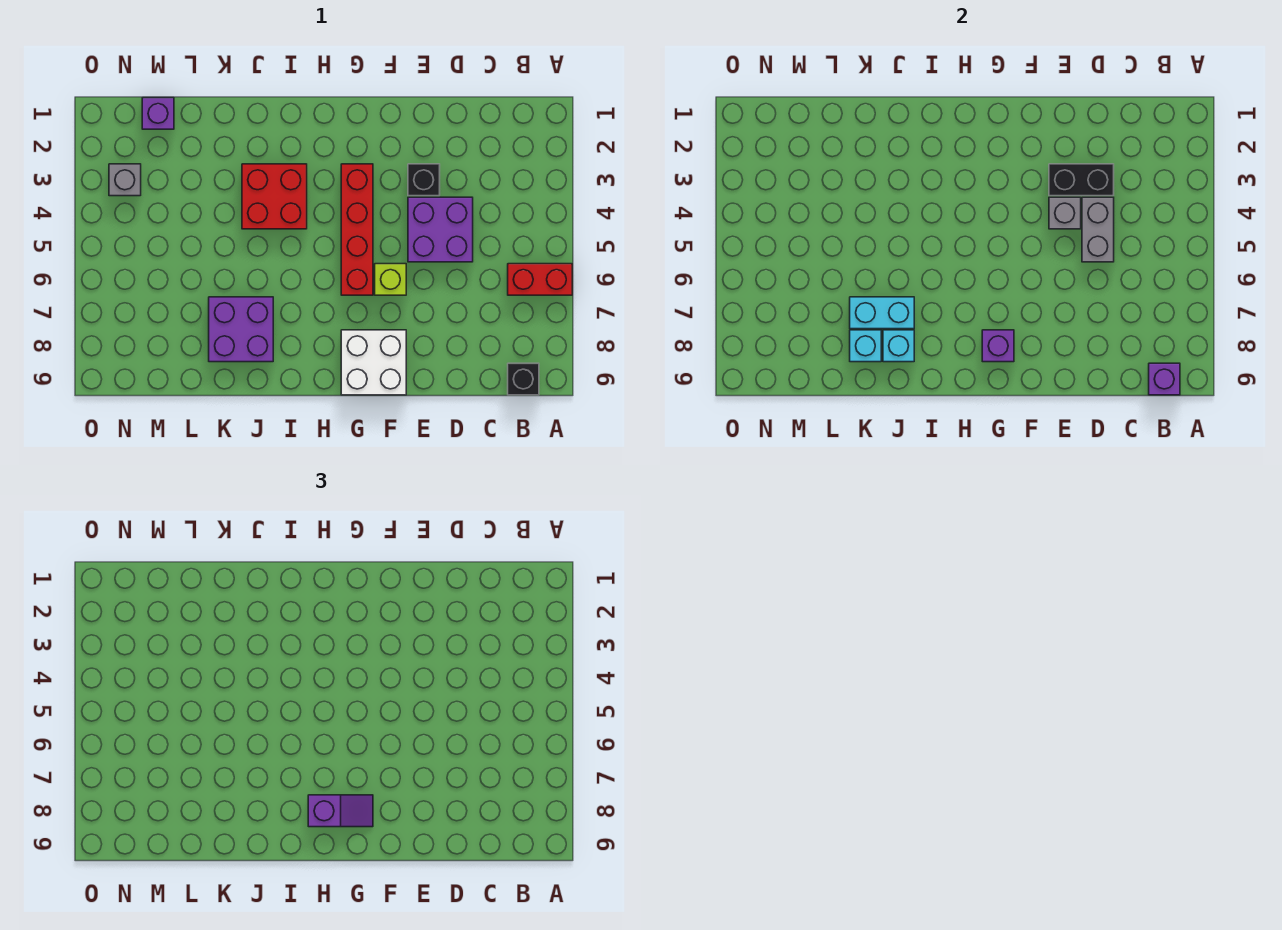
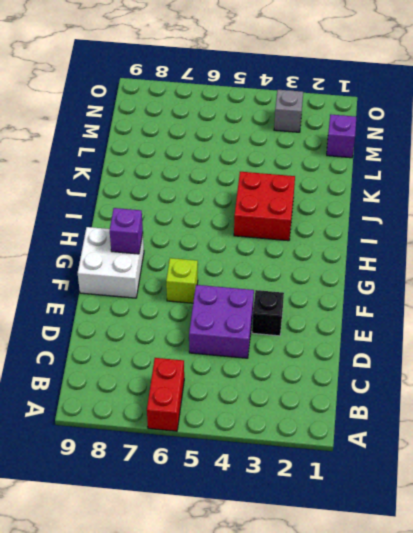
none -> black 1x1 brick [508,363,539,395]
none -> red 1x4 brick [341,164,373,295]
none -> purple 2x2 brick [209,297,273,362]

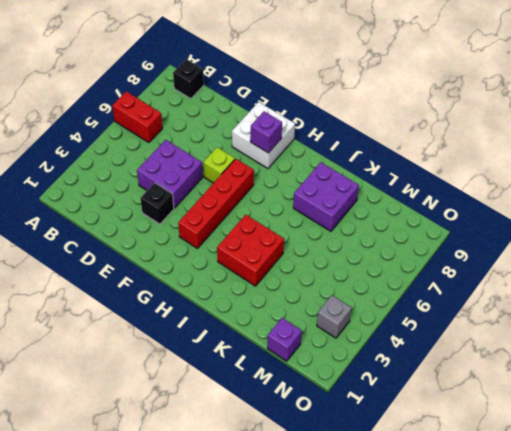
none -> purple 1x1 brick [1149,363,1180,395]
none -> black 1x2 brick [1049,164,1114,196]
none -> grey 1x2 brick [1082,197,1114,262]

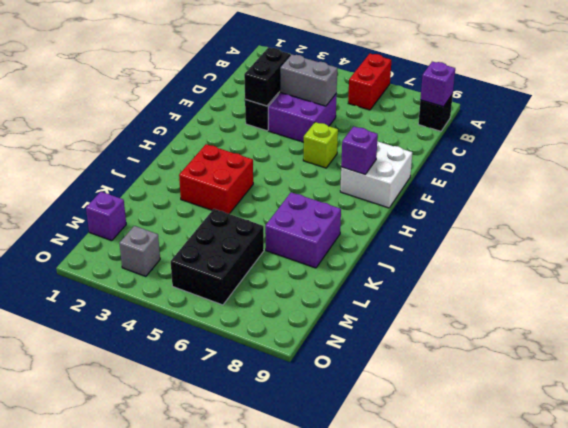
black 2x3 brick [171,209,264,305] -> none
none -> red 1x4 brick [341,164,373,295]
none -> grey 1x1 brick [1049,197,1081,229]
none -> cyan 1x2 brick [850,297,914,329]

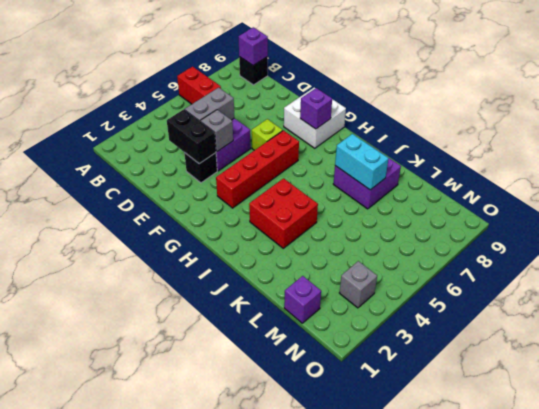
none -> cyan 1x1 brick [883,330,914,362]
none -> cyan 1x1 brick [850,330,881,362]
none -> purple 1x2 slope [308,795,373,827]

